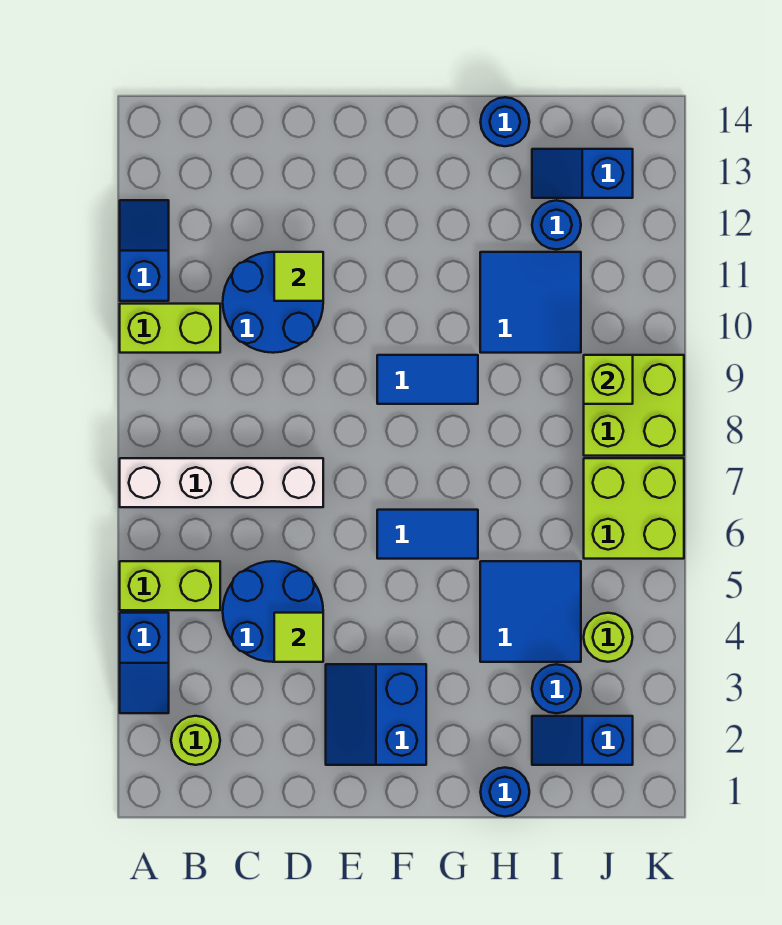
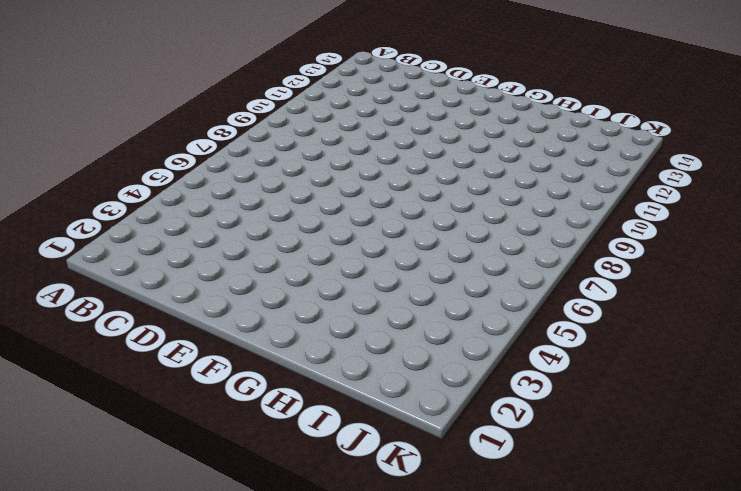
none -> blue 1x2 slope [120,613,169,713]
none -> lime 1x2 brick [120,561,220,610]
none -> white 1x4 brick [120,458,323,507]

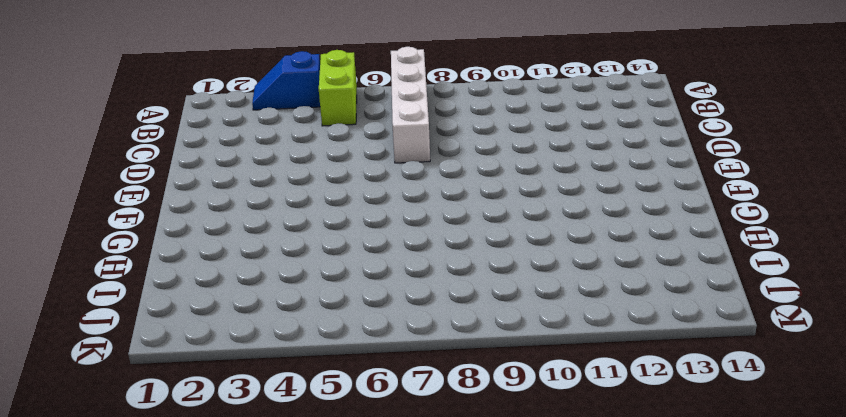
none -> lime 1x2 brick [120,304,220,353]
none -> blue 1x2 slope [120,200,169,301]
none -> lime 1x1 round brick [171,716,220,765]

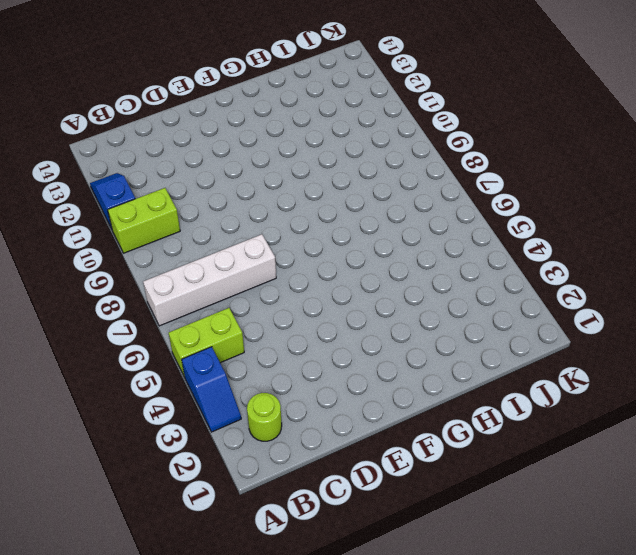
none -> blue 2x2 round brick [223,561,323,662]
none -> blue 2x2 round brick [223,252,323,353]
none -> blue 2x2 slope [326,664,426,765]

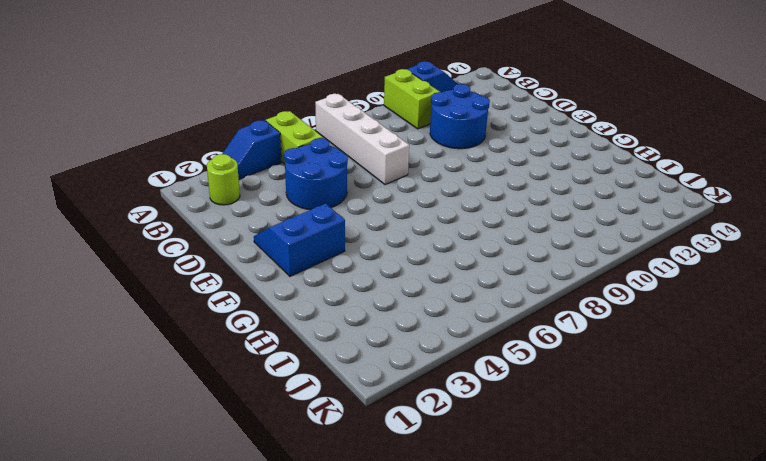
none -> blue 1x2 tile [377,510,478,559]
none -> blue 1x2 tile [377,355,478,404]
none -> blue 1x1 round brick [481,768,529,816]

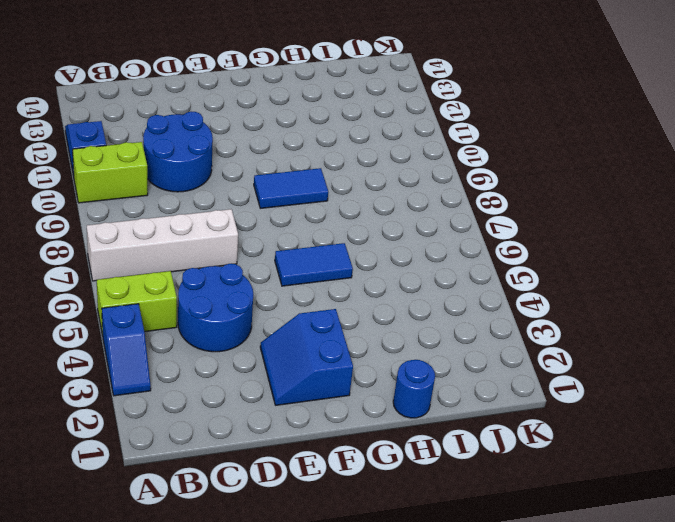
none -> lime 1x1 round brick [171,716,220,765]
none -> blue 2x2 tile [480,561,581,662]
none -> blue 2x2 tile [480,252,581,353]

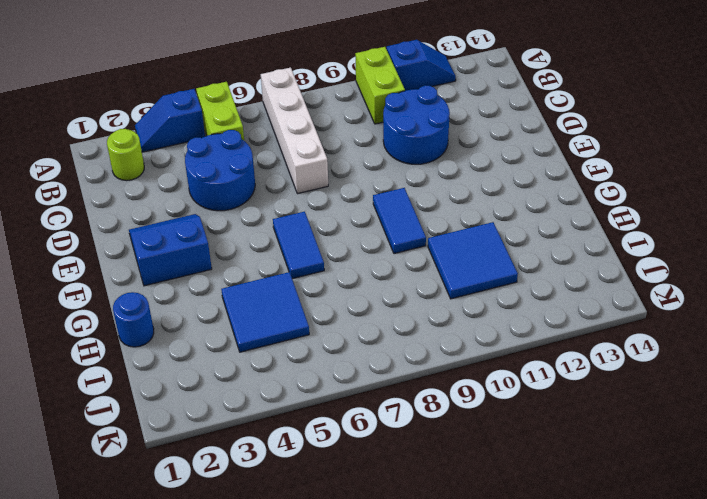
none -> blue 1x1 round brick [481,97,529,146]
none -> blue 1x2 slope [532,716,633,765]
none -> blue 1x1 round brick [532,664,581,713]

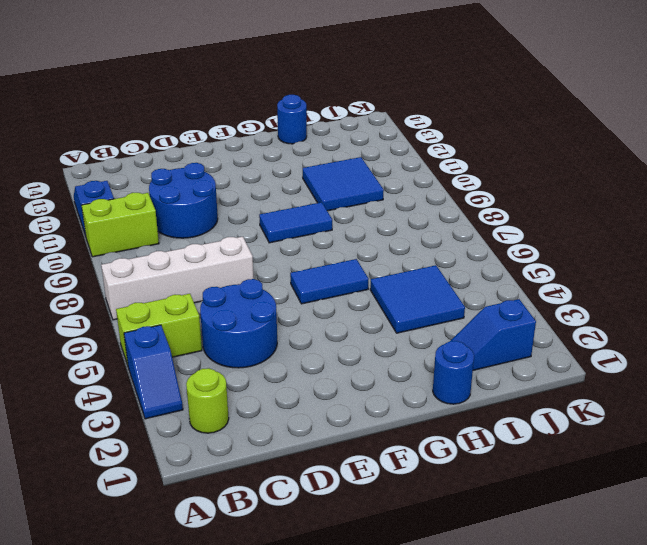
none -> blue 2x2 slope [326,664,426,765]
none -> blue 1x1 round brick [532,664,581,713]
none -> blue 1x1 round brick [532,200,581,249]

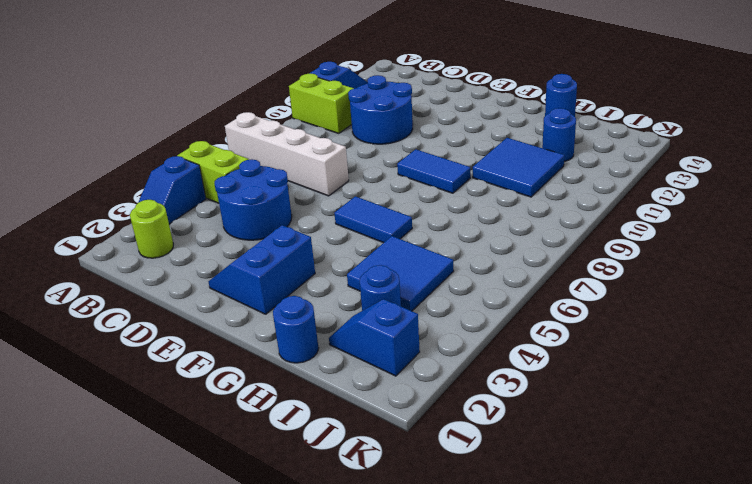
none -> blue 1x2 slope [532,149,633,198]
none -> lime 1x1 round brick [584,613,633,662]
none -> lime 2x2 brick [584,458,684,559]

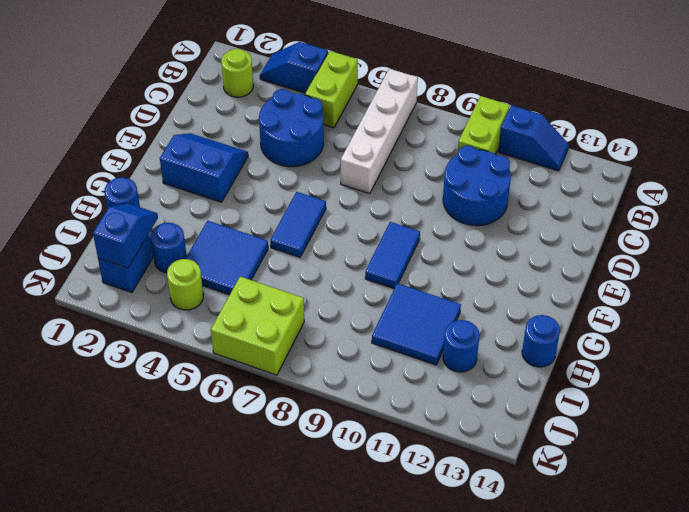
blue 1x2 slope [93,203,158,268] -> blue 1x2 slope moved to [532,149,633,198]
none -> lime 2x2 brick [584,355,684,456]
none -> lime 1x1 tile [274,613,323,662]
none -> lime 1x1 tile [274,252,323,301]

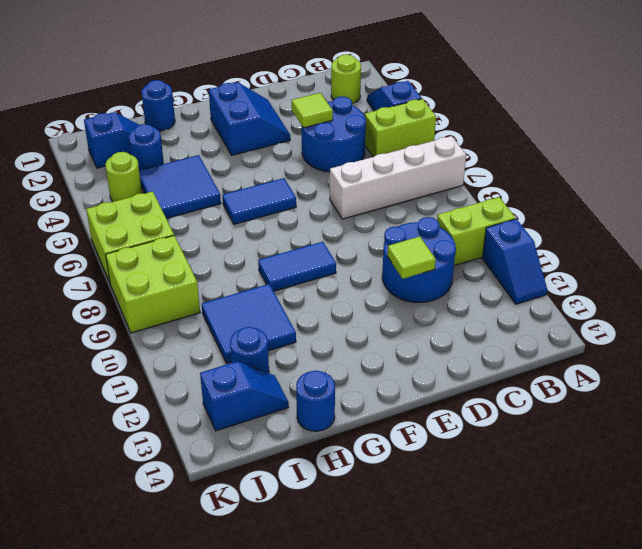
none -> lime 1x1 brick [584,355,633,404]

